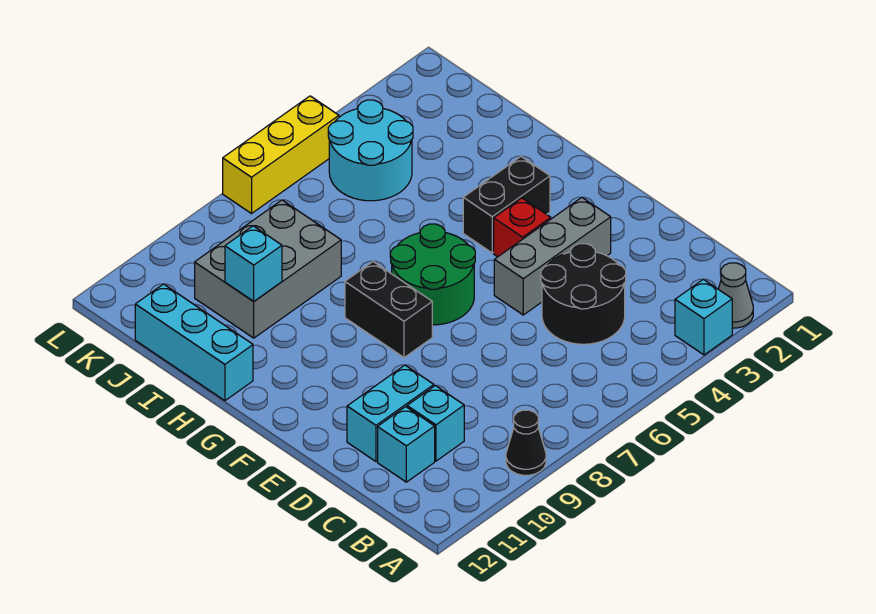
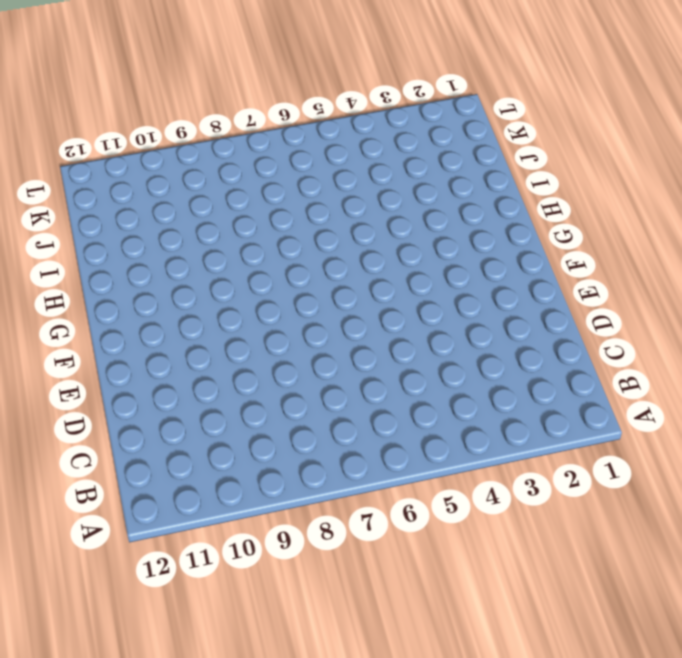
none -> grey 1x1 cone [719,263,753,328]
none -> cyan 1x1 brick [675,279,732,355]
none -> black 1x1 cone [506,410,546,475]

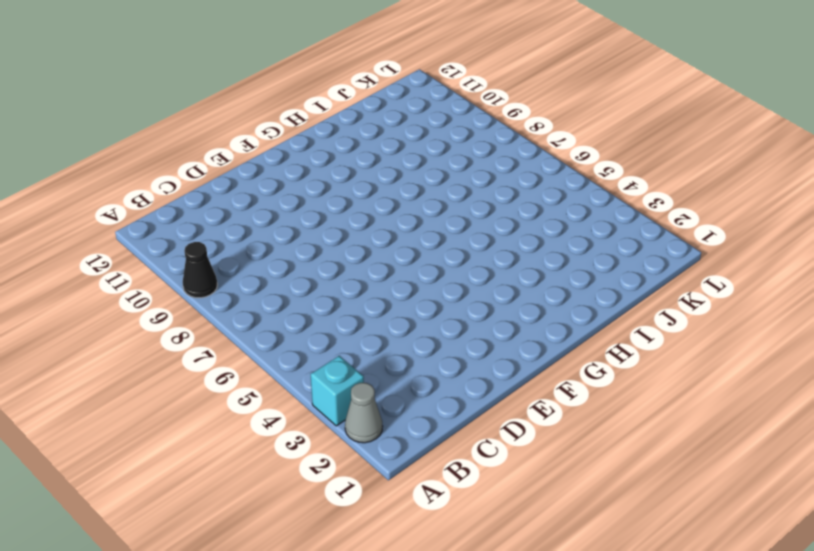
none -> black 2x2 round brick [541,244,626,344]
none -> cyan 1x1 brick [407,386,464,461]
none -> cyan 1x1 brick [378,407,435,482]

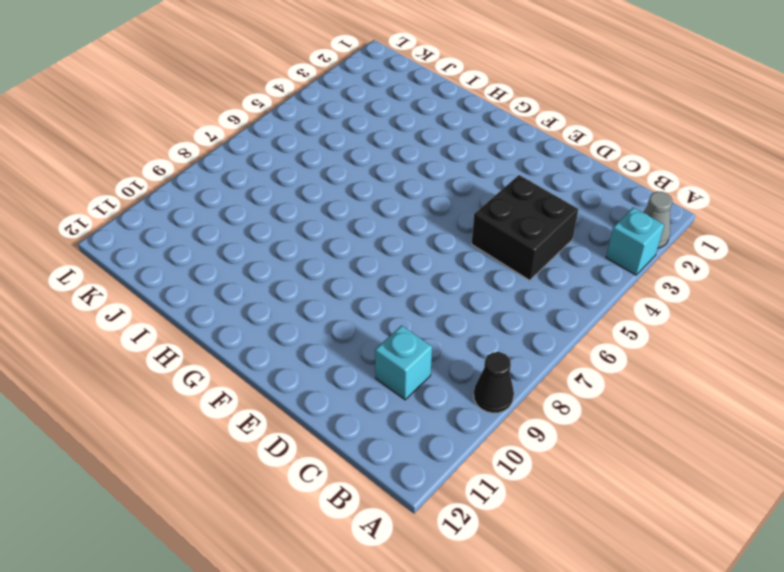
black 2x2 brick [472,175,578,280] -> black 2x2 round brick [541,244,626,344]
none -> cyan 1x1 brick [378,407,435,482]
none -> cyan 1x2 brick [347,365,434,462]
none -> grey 1x3 brick [494,197,611,315]

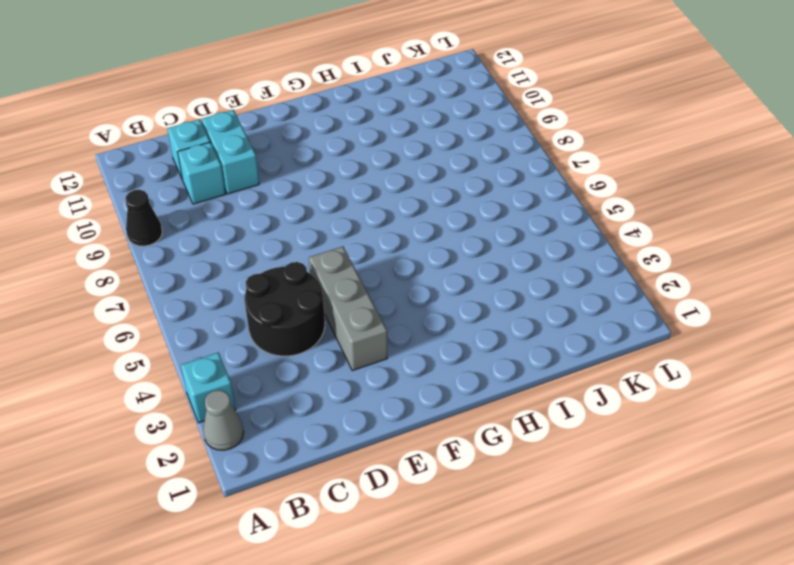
none -> red 1x1 brick [494,198,551,257]
none -> green 2x2 round brick [391,224,475,325]
none -> black 1x2 brick [345,262,432,358]

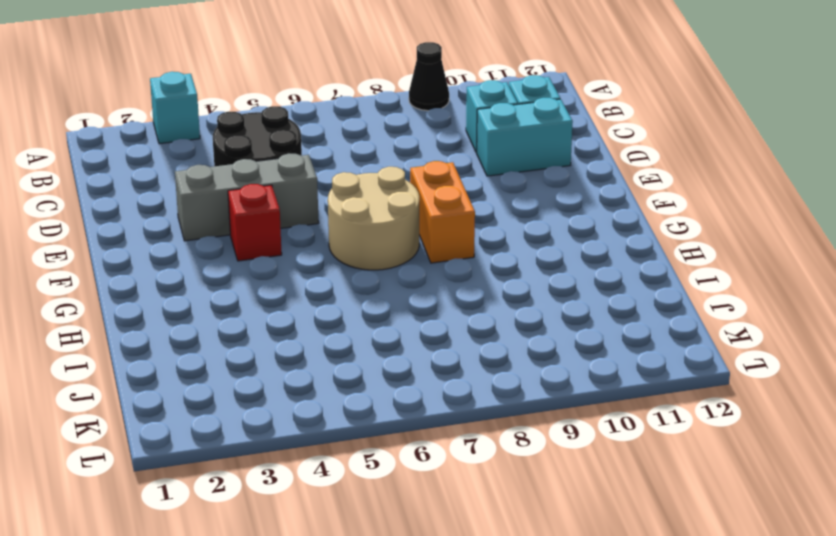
tan 2x2 round brick [328,167,419,270] -> green 2x2 round brick [391,224,475,325]
orange 1x2 brick [410,161,475,263] -> black 1x2 brick [345,262,432,358]
none -> grey 1x1 cone [719,263,753,328]
none -> black 1x2 brick [463,156,550,253]
none -> cyan 1x3 brick [135,284,253,401]

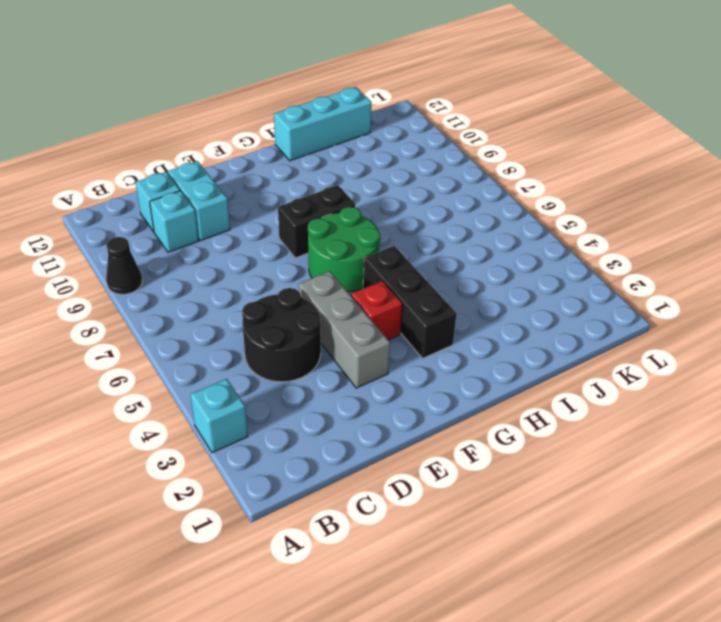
black 1x3 brick [363,246,457,358] -> black 1x2 brick [463,156,550,253]
none -> grey 1x1 cone [719,263,753,328]
none -> grey 2x3 brick [195,200,341,338]
none -> cyan 2x2 round brick [328,100,413,201]

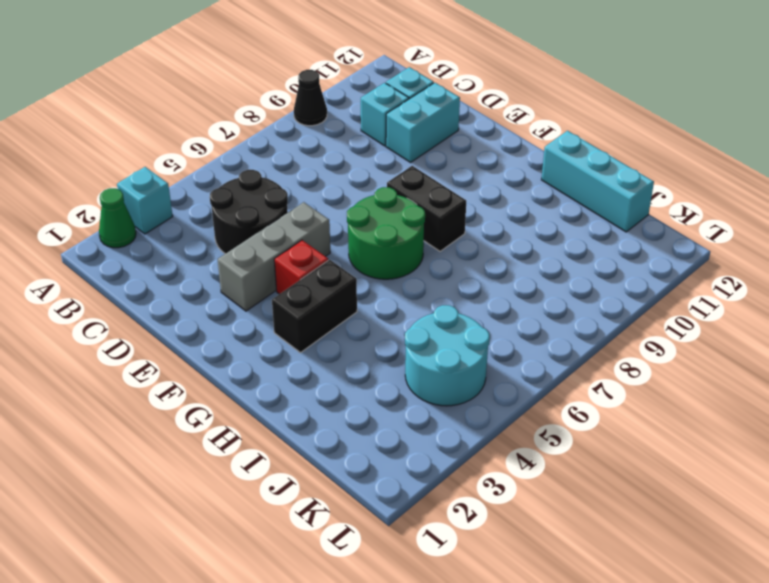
green 1x1 cone [99,188,136,248] -> grey 1x1 cone [719,263,753,328]
none -> grey 2x3 brick [195,200,341,338]
none -> yellow 1x3 brick [223,96,339,214]
none -> cyan 1x1 brick [225,226,282,301]

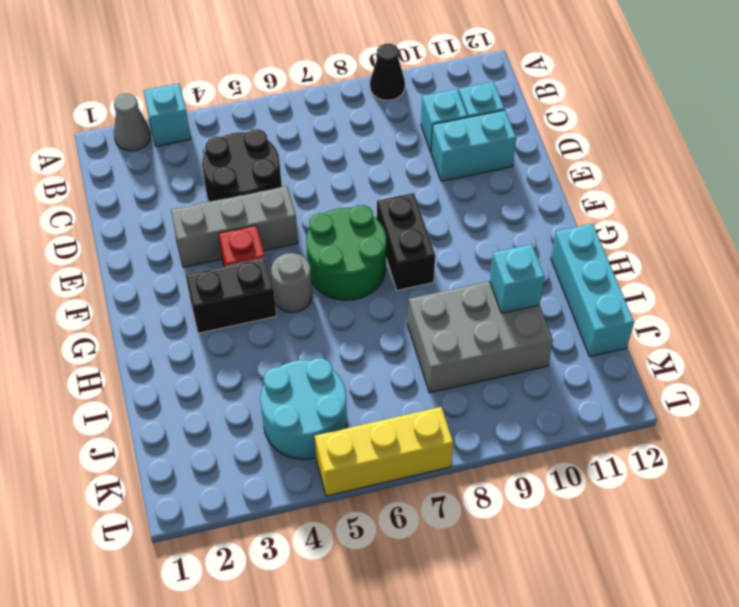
grey 1x1 round brick [271,253,312,312] -> none

